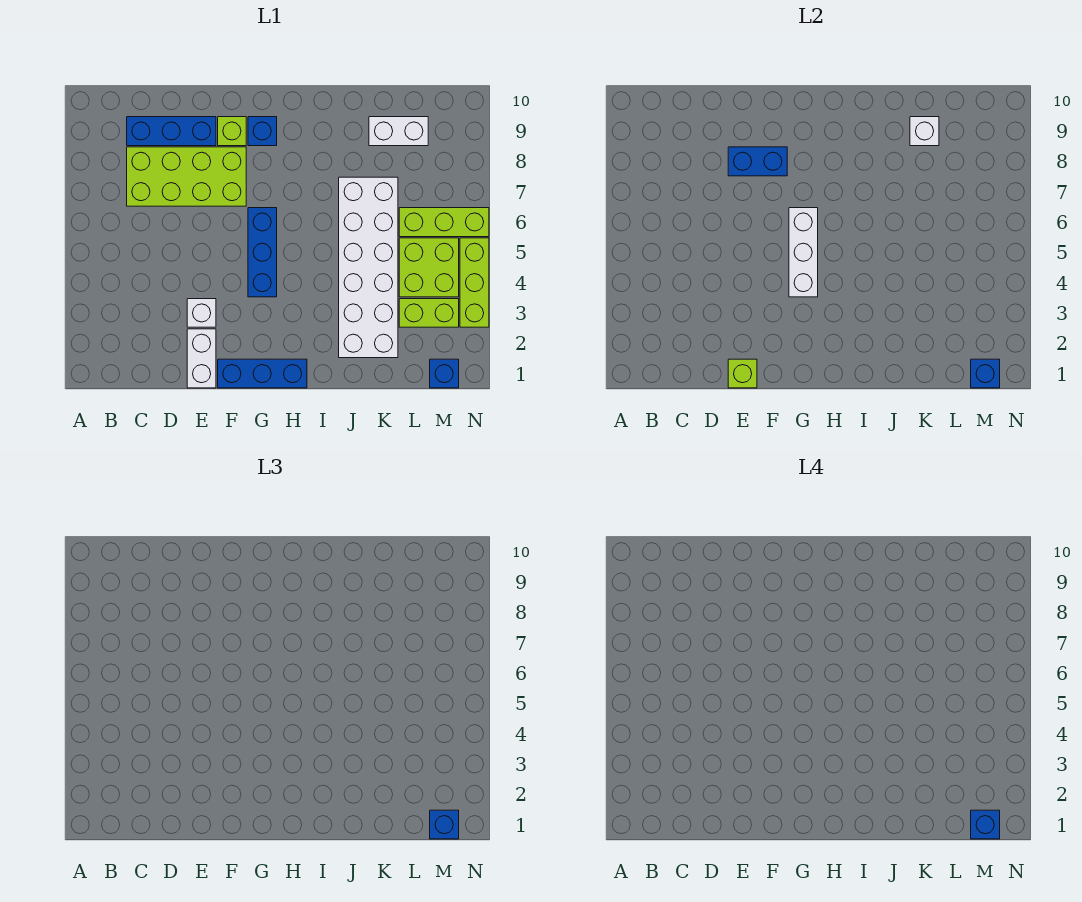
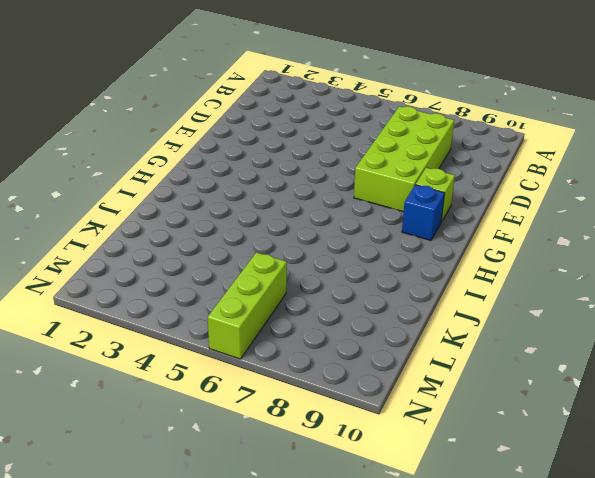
none -> blue 1x3 brick [127,117,216,146]
none -> white 1x2 brick [187,329,216,388]
none -> white 1x1 brick [187,299,216,327]

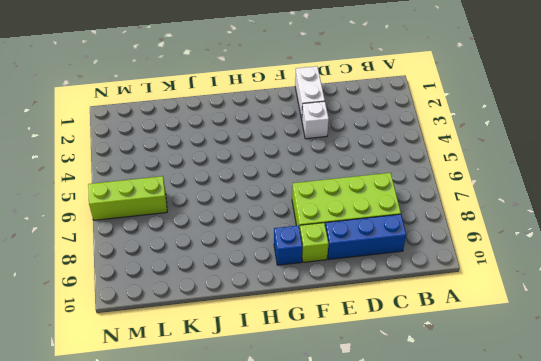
none -> blue 1x3 brick [218,359,307,388]
none -> blue 1x3 brick [248,208,277,297]
none -> white 2x6 brick [339,177,398,358]

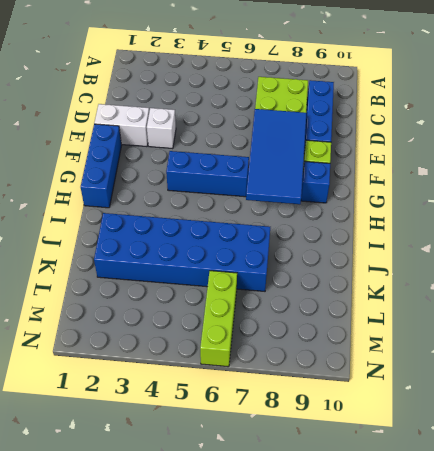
blue 2x4 tile [246,109,307,204] -> blue 1x2 brick [728,147,787,176]
blue 2x6 brick [94,213,270,291] -> white 2x6 brick [339,177,398,358]
none -> white 1x2 brick [369,117,428,146]
none -> lime 1x2 brick [399,299,459,327]
none -> lime 2x2 brick [399,238,459,297]

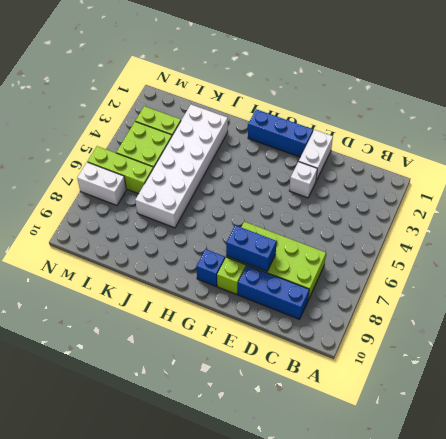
white 1x2 brick [77,162,126,205] -> white 1x2 brick moved to [369,117,428,146]
none -> blue 1x3 brick [248,208,277,297]
none -> blue 1x1 brick [430,359,459,388]
none -> lime 1x3 brick [460,238,489,327]

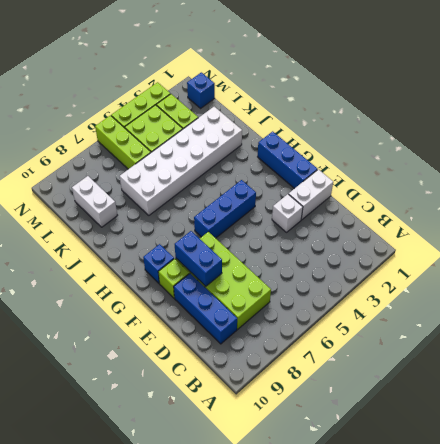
none -> lime 1x1 brick [728,359,757,388]
none -> white 1x3 brick [789,208,818,297]
none -> white 1x1 brick [910,117,939,146]

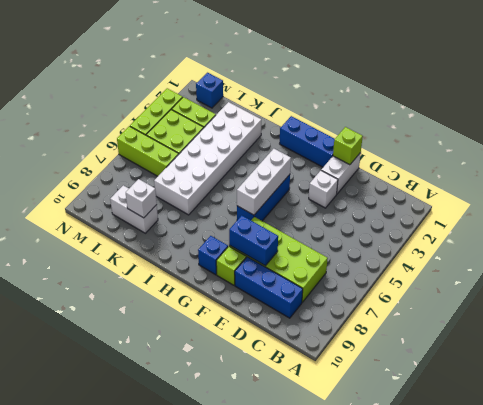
none -> blue 1x1 brick [971,359,1000,388]
none -> blue 1x1 brick [430,810,459,839]
none -> blue 1x1 brick [971,810,1000,839]

